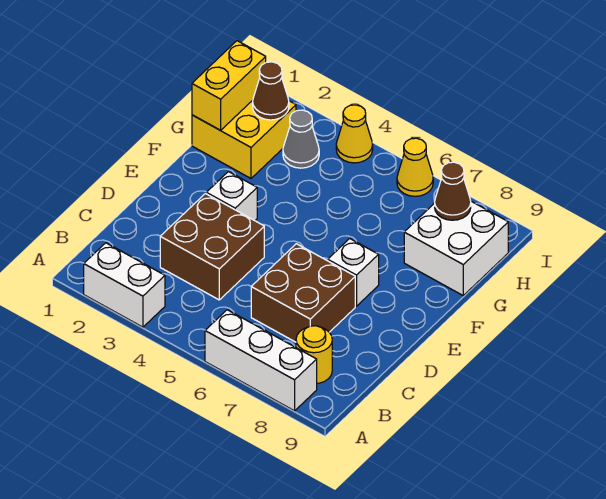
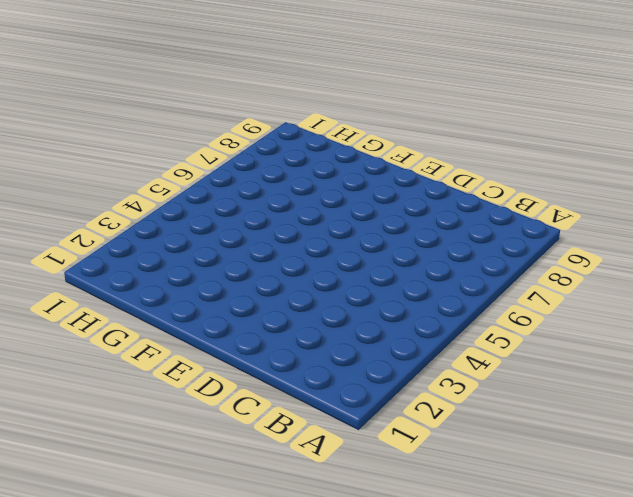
none -> white 1x2 brick [84,243,165,327]
none -> white 1x3 brick [205,310,317,411]
none -> yellow 1x1 round brick [296,326,332,383]

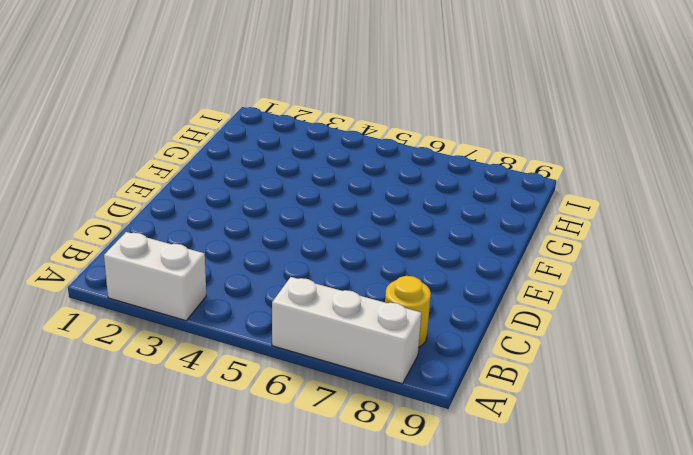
none -> brown 2x2 brick [160,194,264,300]
none -> brown 2x2 brick [251,244,355,342]
none -> white 1x1 brick [206,172,257,221]

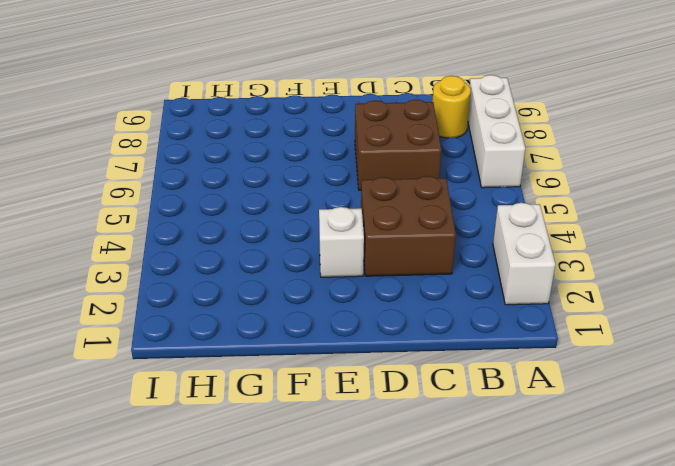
none -> white 1x1 brick [328,239,379,306]
none -> yellow 2x2 brick [192,100,296,178]
none -> white 2x2 brick [404,201,508,295]

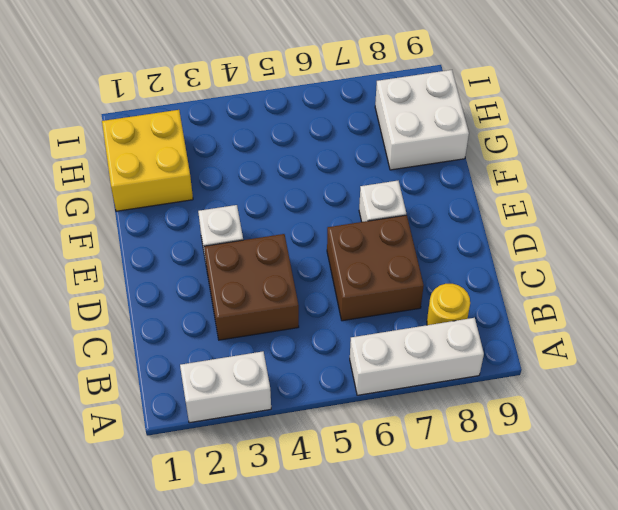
none -> grey 1x1 cone [283,110,319,168]
none -> yellow 1x1 cone [336,105,373,163]
none -> yellow 1x1 cone [397,138,433,196]

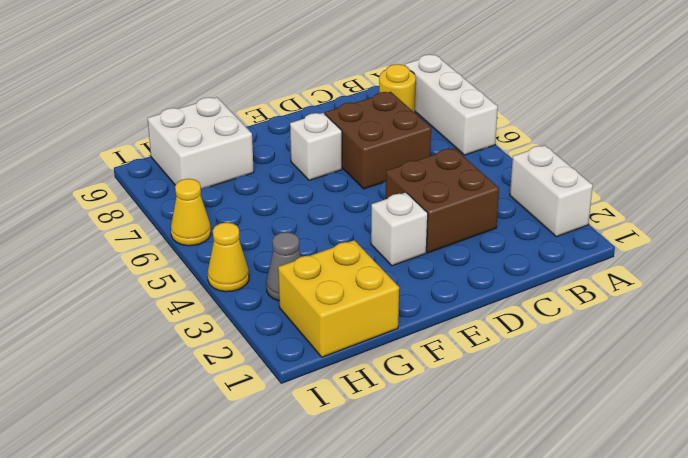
none -> yellow 1x2 brick [192,41,266,130]
none -> brown 1x1 cone [253,62,289,120]
none -> brown 1x1 cone [435,162,471,220]

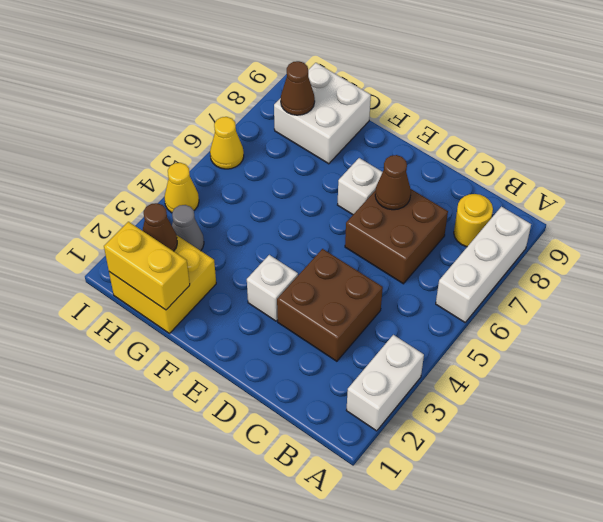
brown 1x1 cone [375,155,411,210] -> none

